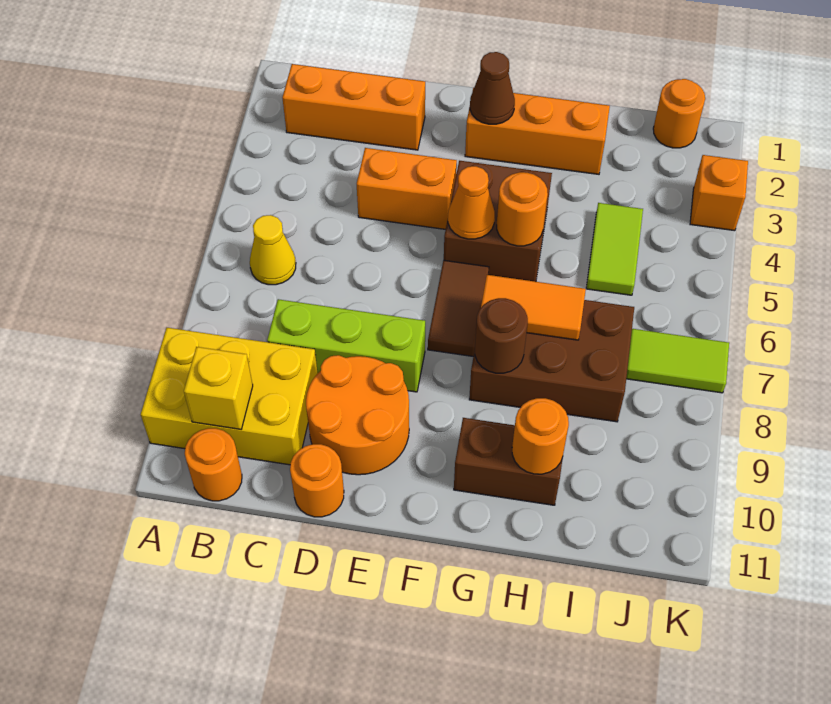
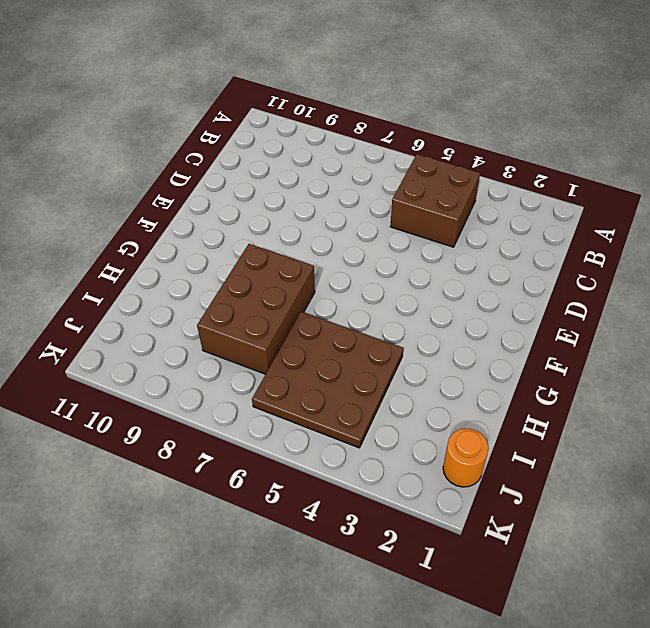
brown 2x2 brick [390,154,480,247] -> brown 2x2 brick moved to [444,161,552,282]
brown 3x3 plate [252,312,403,448] -> lime 1x2 tile [586,203,643,295]
none -> yellow 2x3 brick [141,328,318,465]
none -> orange 1x3 brick [282,64,425,150]
none -> yellow 1x1 cone [250,215,296,285]

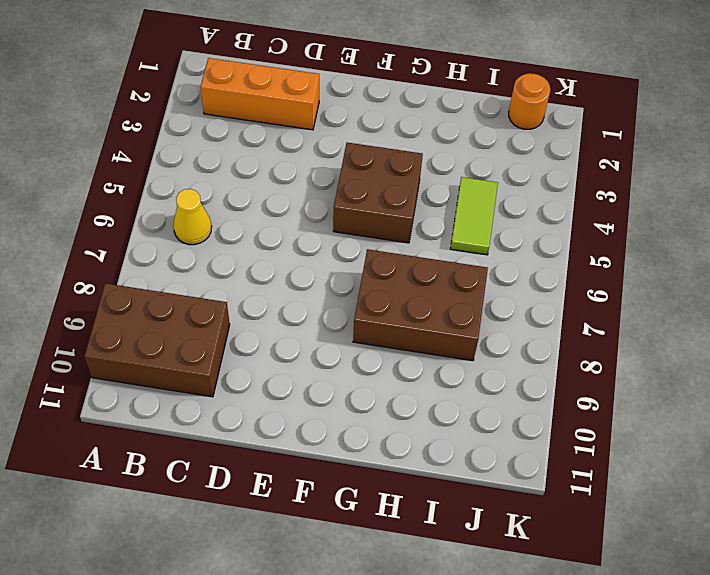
brown 2x3 brick [85,283,230,397] -> yellow 2x3 brick [141,328,318,465]
none -> orange 1x1 round brick [185,428,242,501]
none -> lime 1x3 brick [267,299,425,392]
none -> orange 1x2 brick [357,148,457,229]

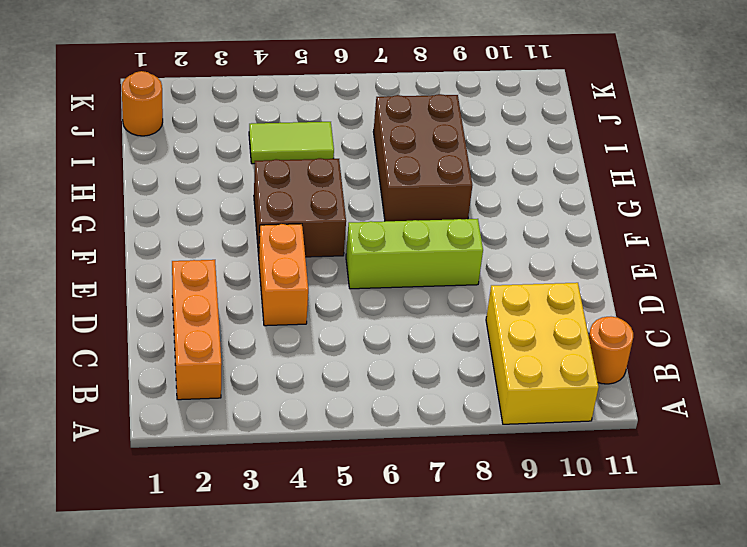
lime 1x3 brick [346,219,483,289] -> lime 1x3 brick turned to [267,299,425,392]
none -> yellow 1x1 cone [250,215,296,285]
none -> orange 2x2 round brick [306,355,409,475]
none -> orange 1x1 round brick [290,444,344,517]

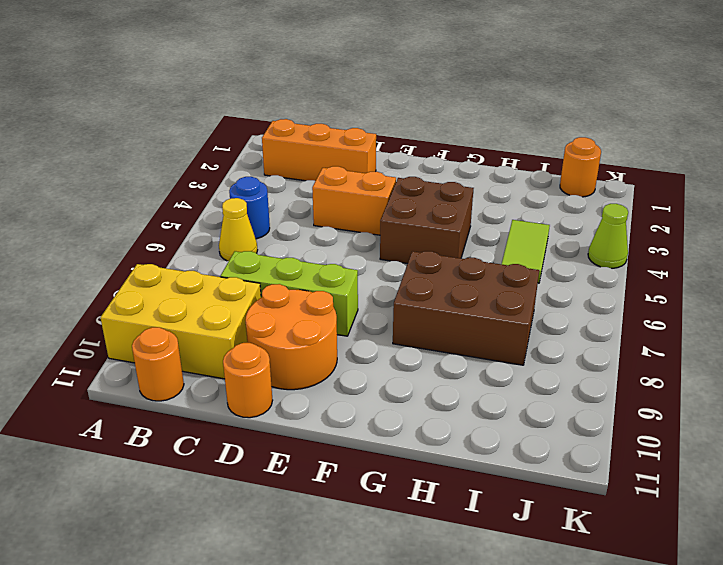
blue 1x1 round brick [229,176,270,239] -> none
lime 1x1 cone [588,204,628,268] -> none
none -> orange 1x3 brick [465,88,610,174]
none -> brown 1x2 tile [428,260,489,357]
none -> brown 1x2 brick [454,418,563,505]

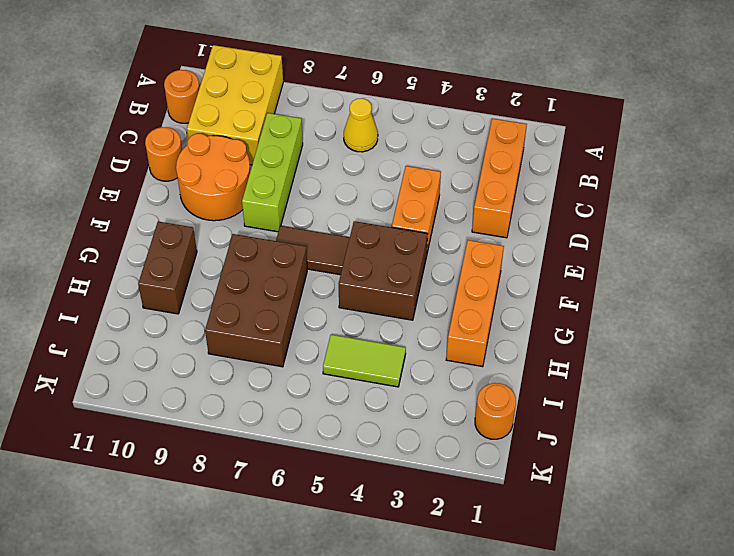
none -> lime 1x2 tile [626,329,729,393]
none -> orange 1x1 brick [690,155,748,231]
none -> yellow 1x1 brick [184,347,253,429]

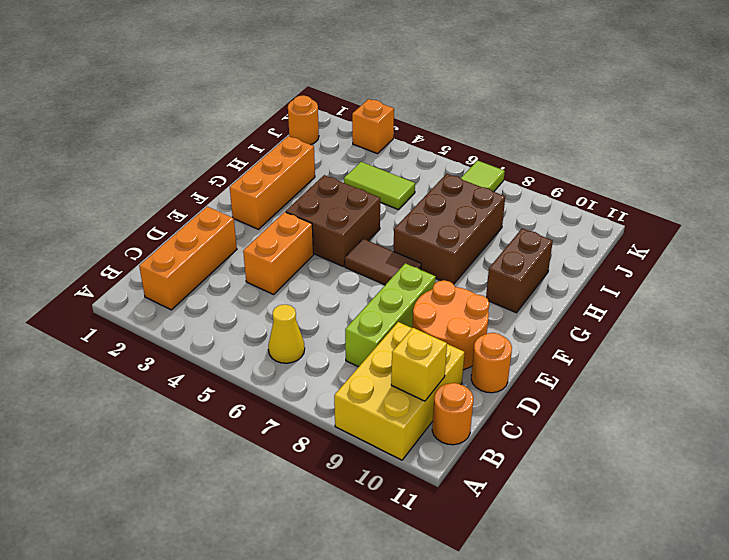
none -> brown 1x1 cone [470,52,515,124]
none -> orange 1x1 cone [448,166,495,239]
none -> orange 1x1 round brick [497,172,548,246]

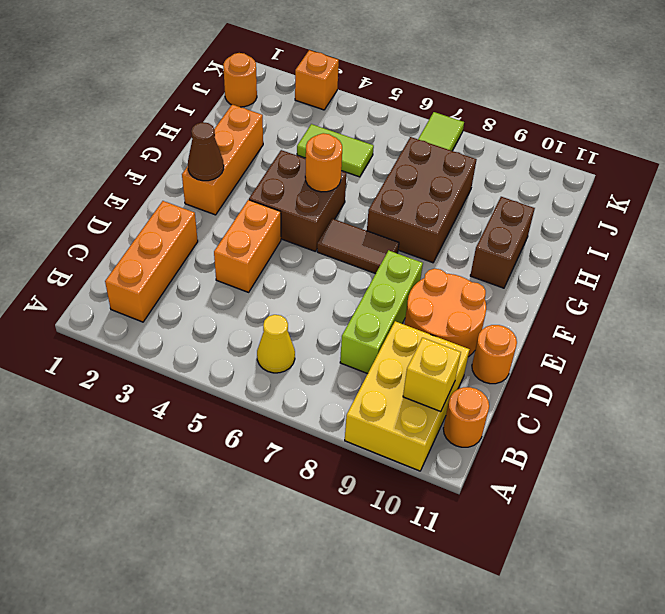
none -> orange 1x1 cone [448,166,495,239]
none -> orange 1x2 tile [481,275,586,340]
none -> brown 1x1 round brick [475,298,528,373]

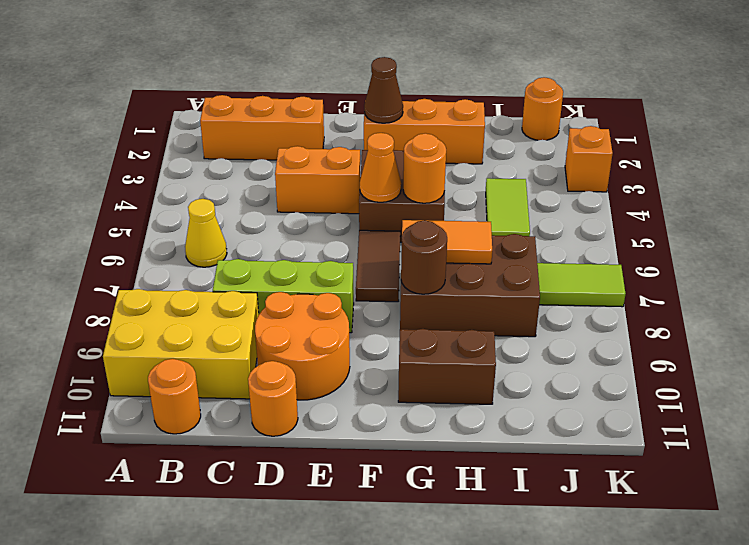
none -> yellow 1x1 brick [184,347,253,429]
none -> orange 1x1 round brick [512,398,569,474]

